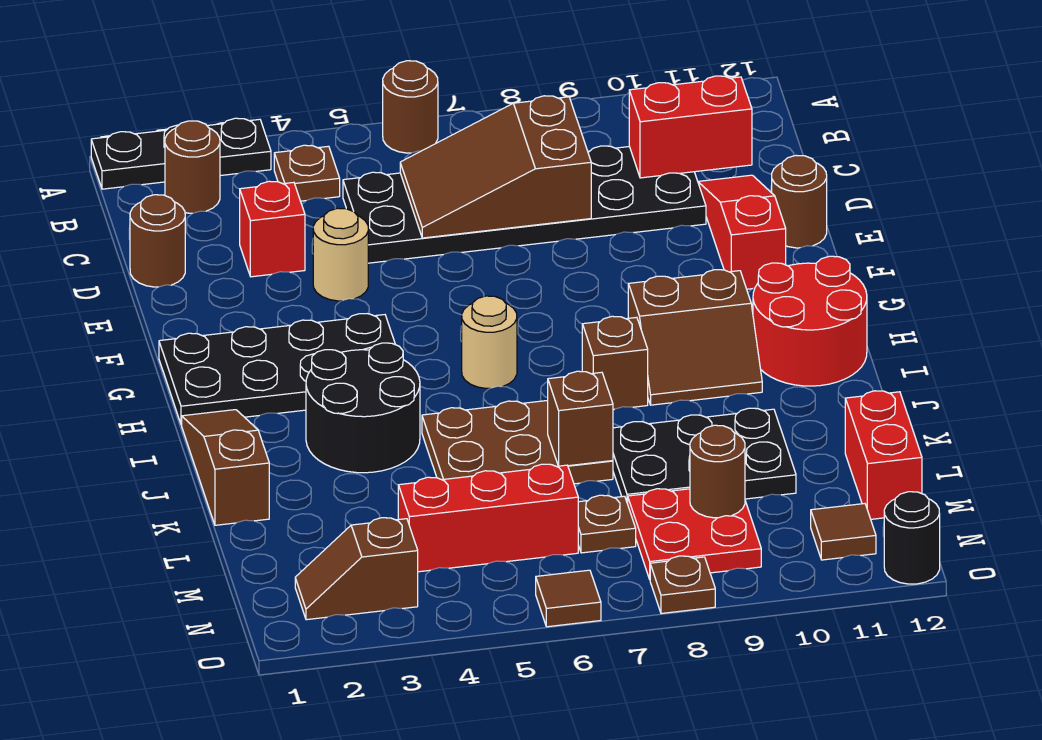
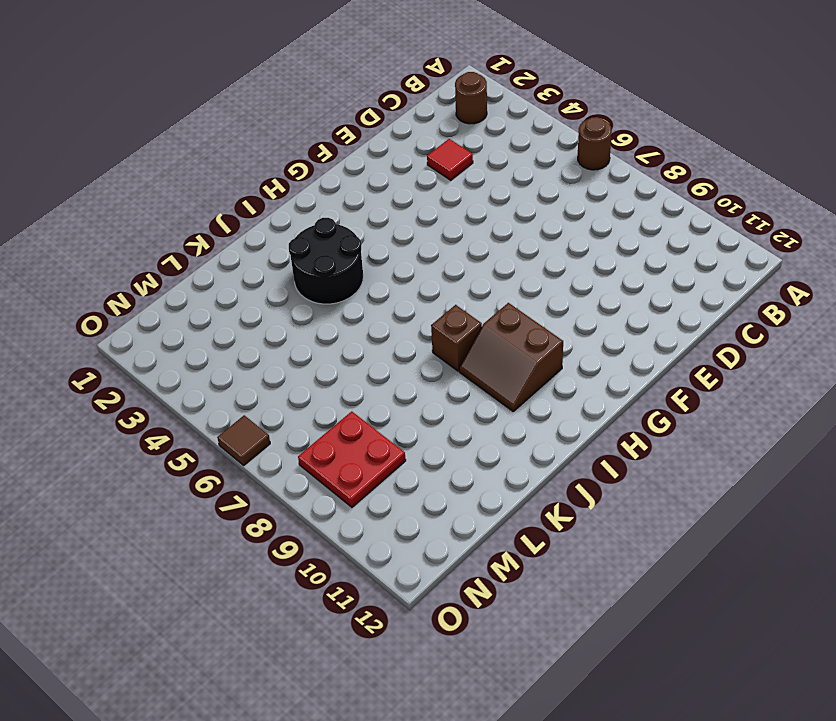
red 1x1 tile [427,139,473,180] -> red 1x1 brick [240,181,305,277]
none -> black 1x3 plate [91,118,271,189]
none -> brown 1x1 plate [274,145,340,201]
none -> black 2x6 plate [343,146,706,263]
none -> brown 1x1 round brick [130,195,185,287]

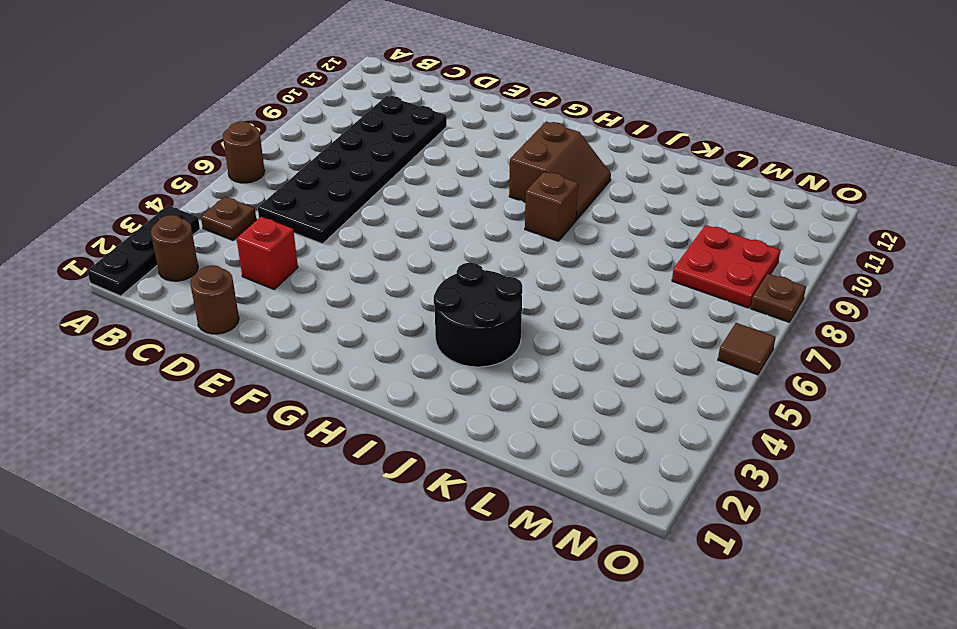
none -> red 1x3 slope [698,175,786,289]
none -> tan 1x1 round brick [313,208,368,301]
none -> brown 1x1 round brick [772,155,827,248]
none -> black 2x4 plate [159,314,395,425]

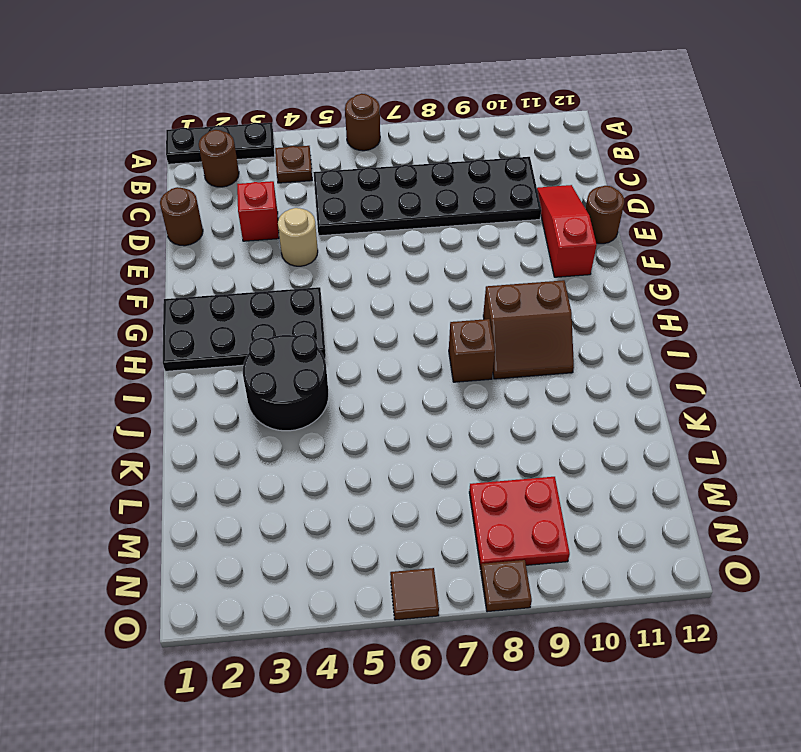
none -> tan 1x1 round brick [462,296,517,389]
none -> red 2x2 round brick [753,256,867,386]
none -> brown 1x3 slope [182,410,269,525]
none -> brown 2x3 plate [422,400,613,484]

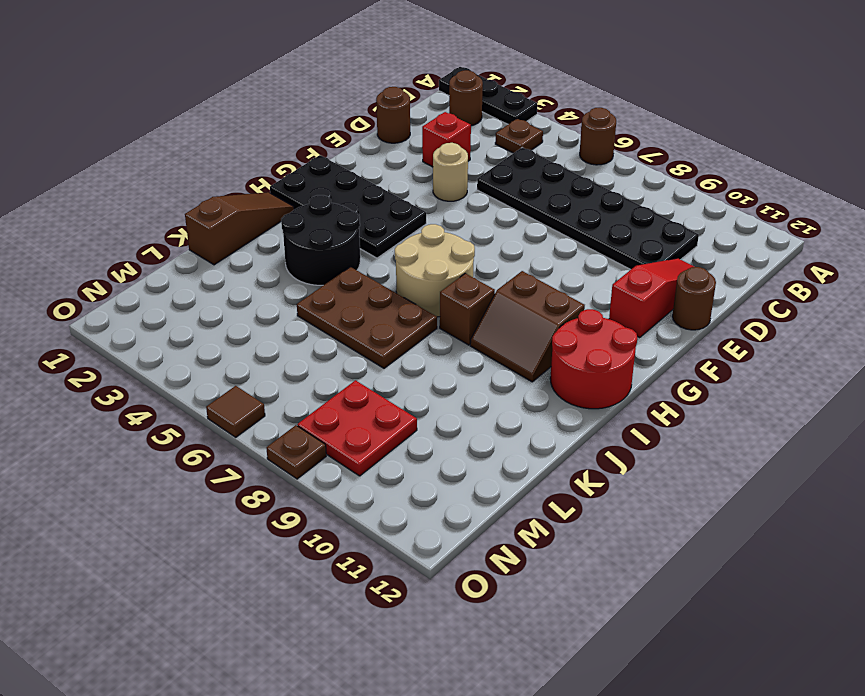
tan 2x2 round brick [395,224,475,317] -> tan 1x1 round brick [462,296,517,389]
none -> black 2x3 plate [613,408,796,504]
none -> red 1x2 brick [845,391,922,519]
none -> red 1x3 brick [398,464,578,572]
none -> brown 1x1 plate [578,495,636,553]

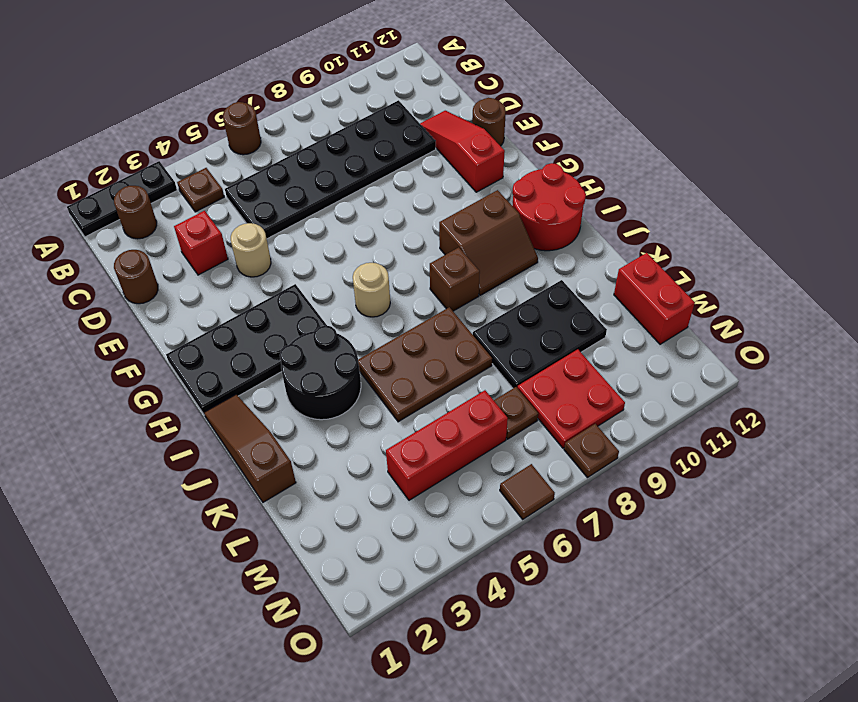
none -> brown 1x2 slope [295,518,418,620]
none -> brown 1x1 tile [811,504,876,560]
none -> black 1x1 round brick [884,492,940,584]
none -> brown 2x3 slope [400,96,591,238]

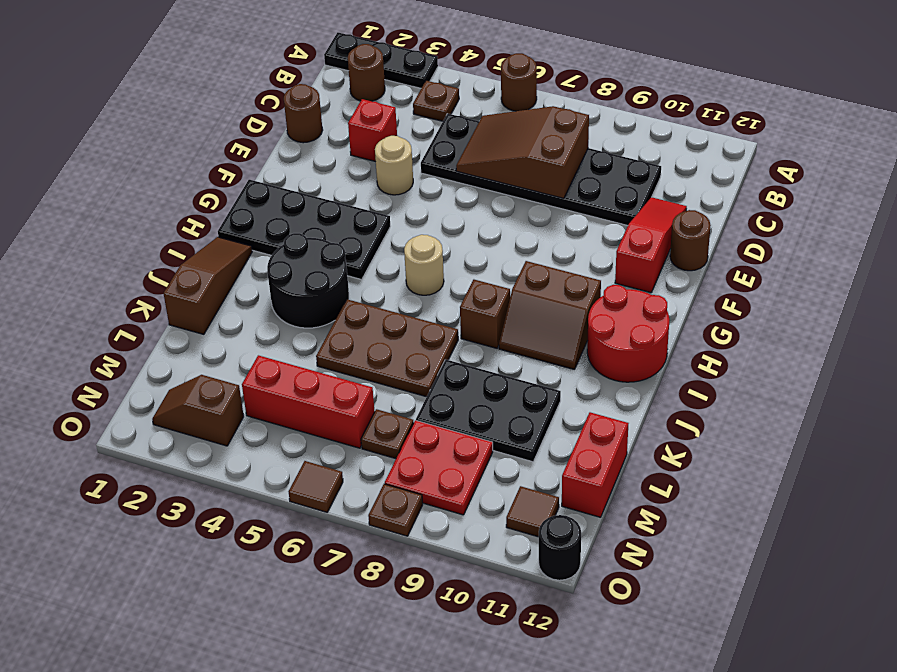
none -> red 1x2 brick [629,76,752,178]
none -> brown 1x1 brick [548,371,613,466]
none -> brown 1x1 round brick [690,425,745,518]

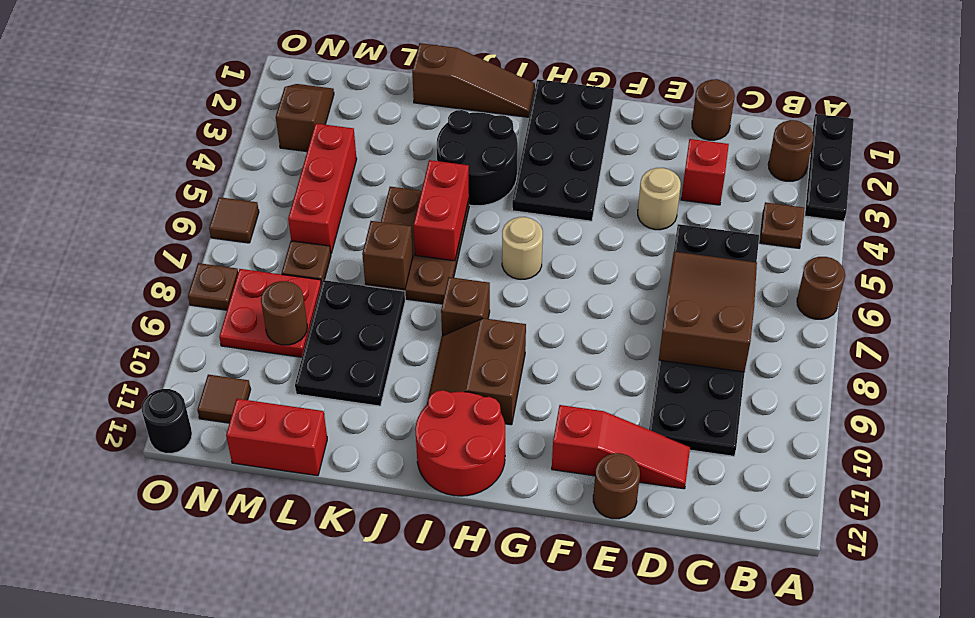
red 1x2 brick [414,160,469,261] -> red 1x2 brick moved to [629,76,752,178]

